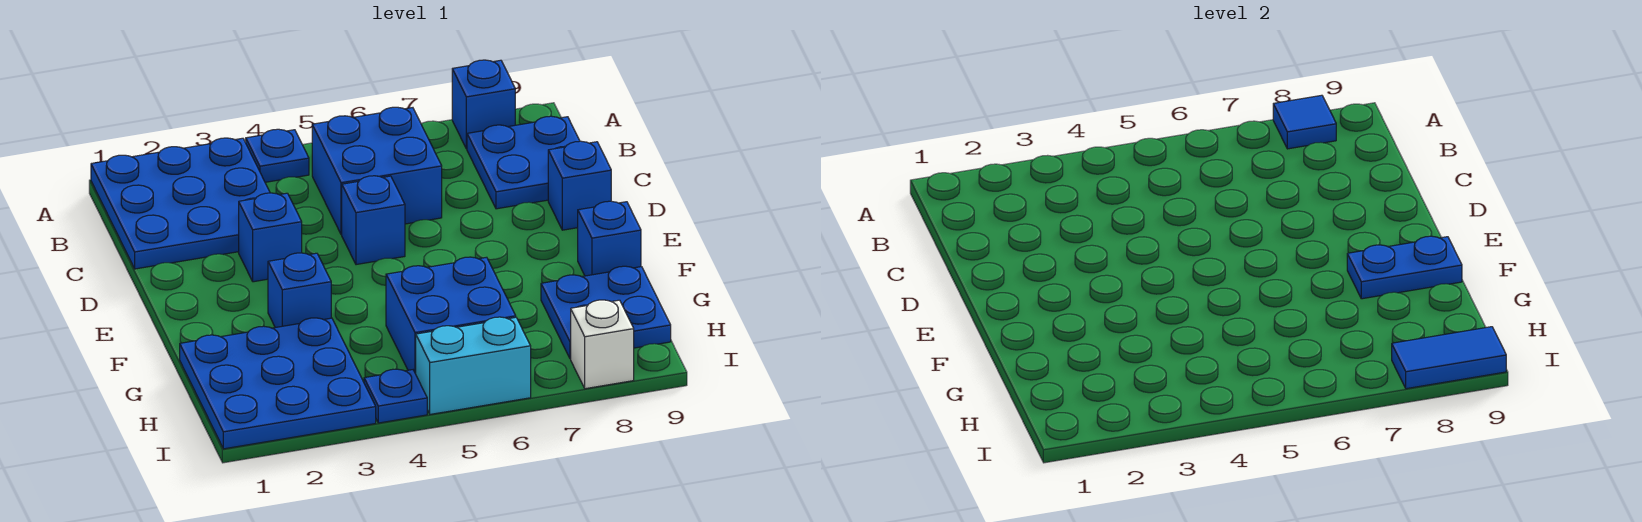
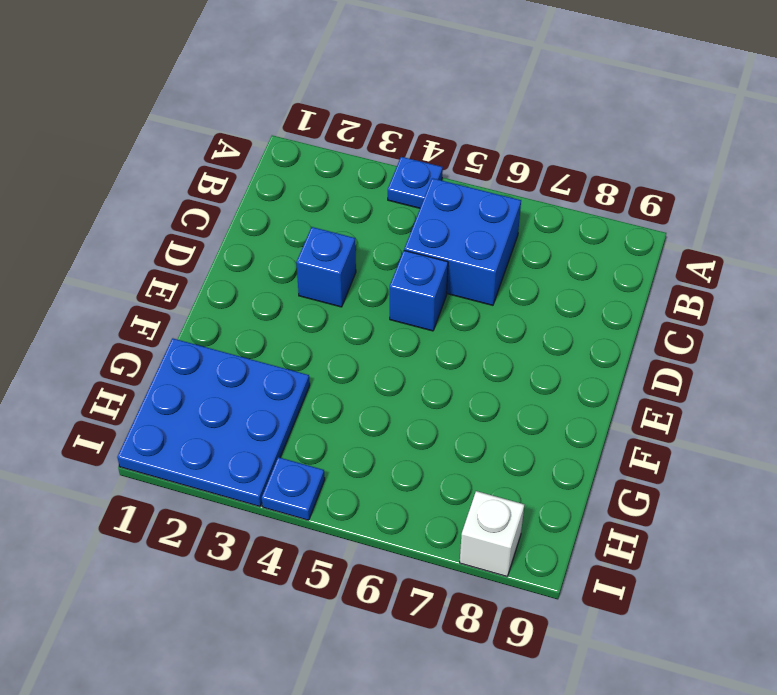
none -> blue 3x3 plate [91,138,270,269]
none -> blue 1x1 brick [452,60,515,149]
none -> blue 2x2 plate [467,116,580,209]

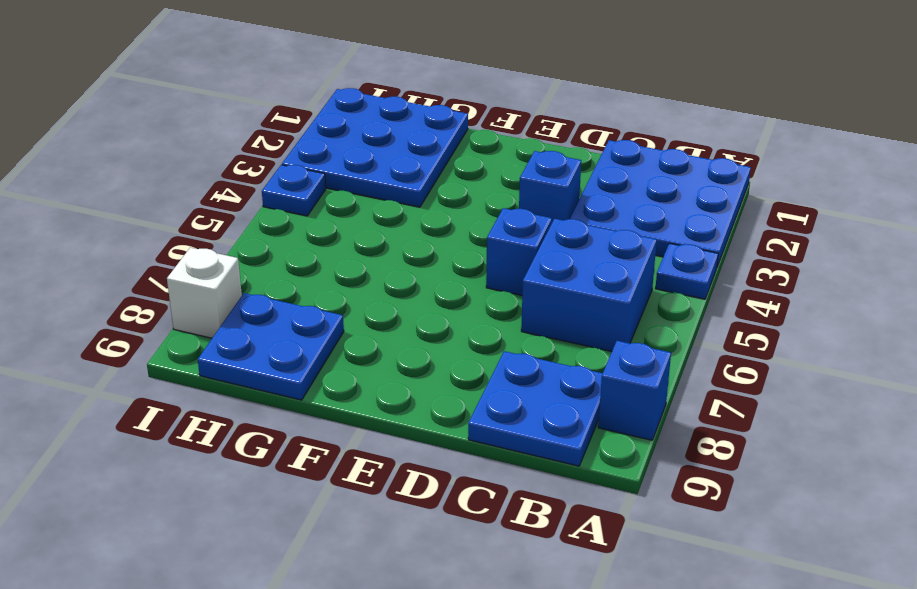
none -> blue 1x1 brick [548,141,611,230]
none -> blue 1x1 brick [268,253,331,328]
none -> blue 1x1 brick [578,201,641,276]

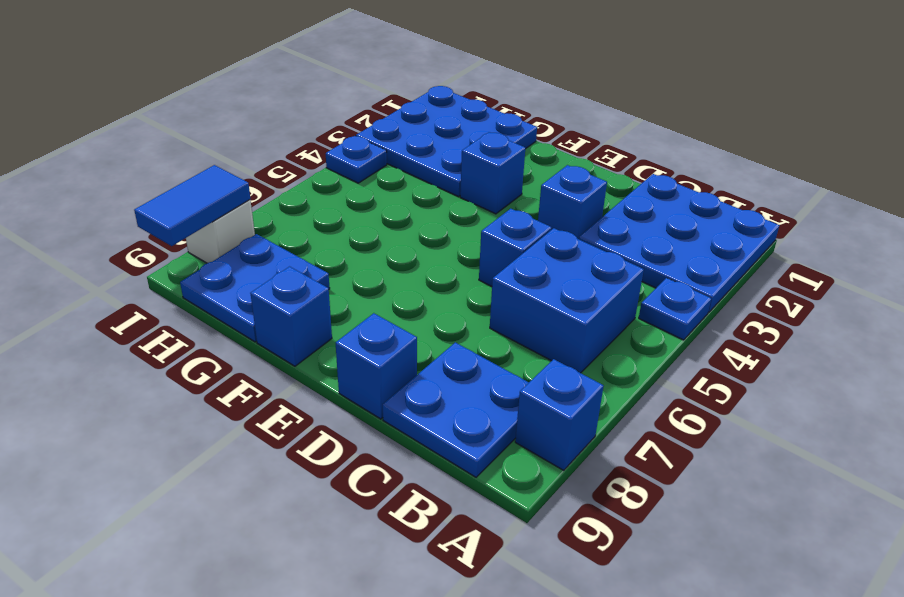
none -> blue 2x2 brick [386,257,516,374]
none -> cyan 1x2 brick [416,317,531,414]
none -> blue 1x1 tile [1273,95,1336,149]

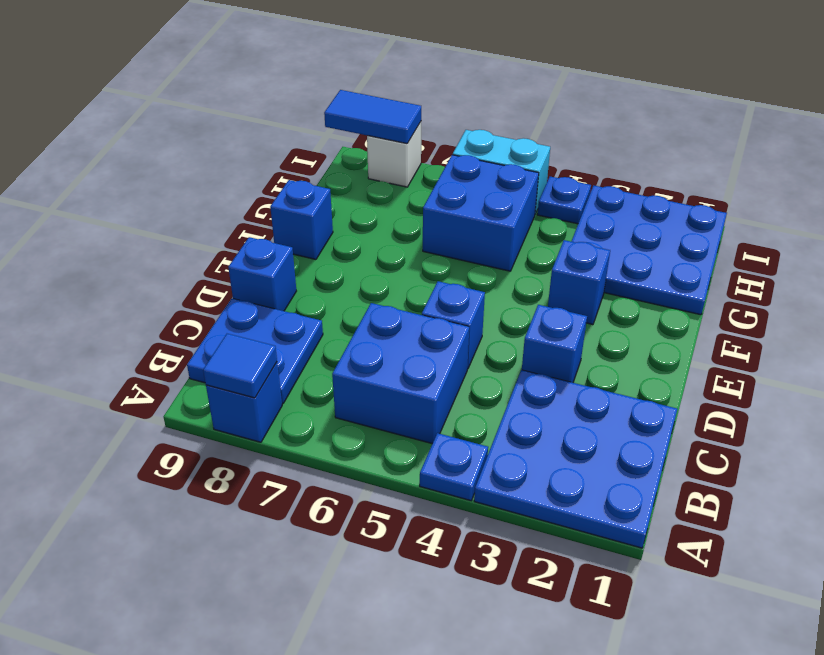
none -> blue 2x2 plate [541,266,671,359]
none -> blue 1x2 plate [1347,236,1462,299]

